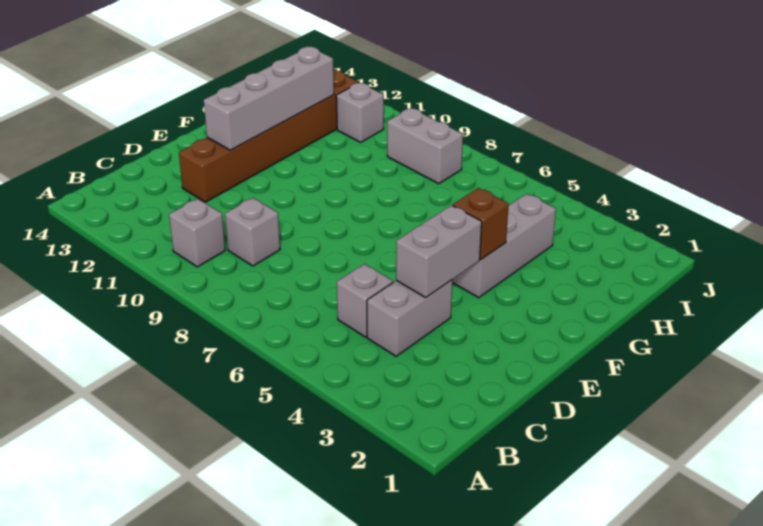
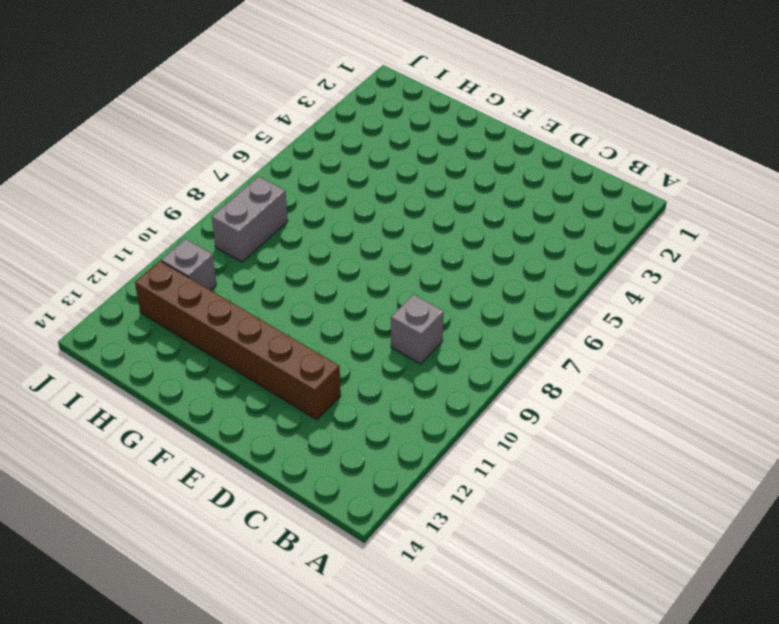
none -> grey 1x1 brick [169,198,225,267]
none -> grey 1x2 brick [367,280,452,356]

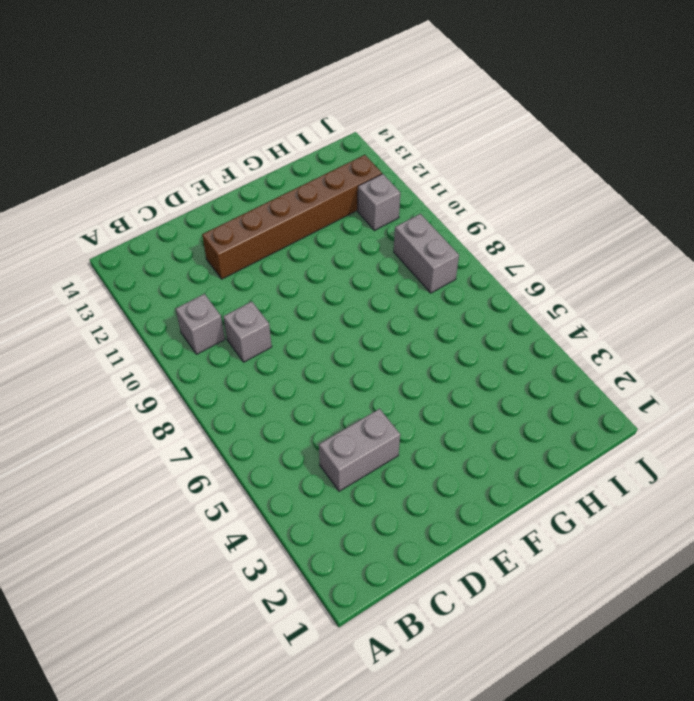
none -> grey 1x1 brick [337,264,393,337]
none -> grey 1x3 brick [452,194,556,298]

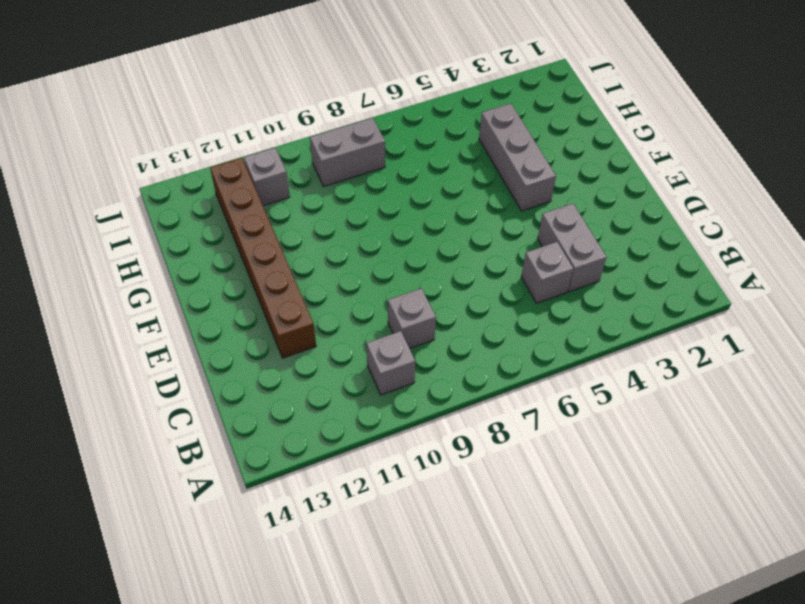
none -> grey 1x2 brick [396,205,482,297]
none -> grey 1x4 brick [204,47,334,150]

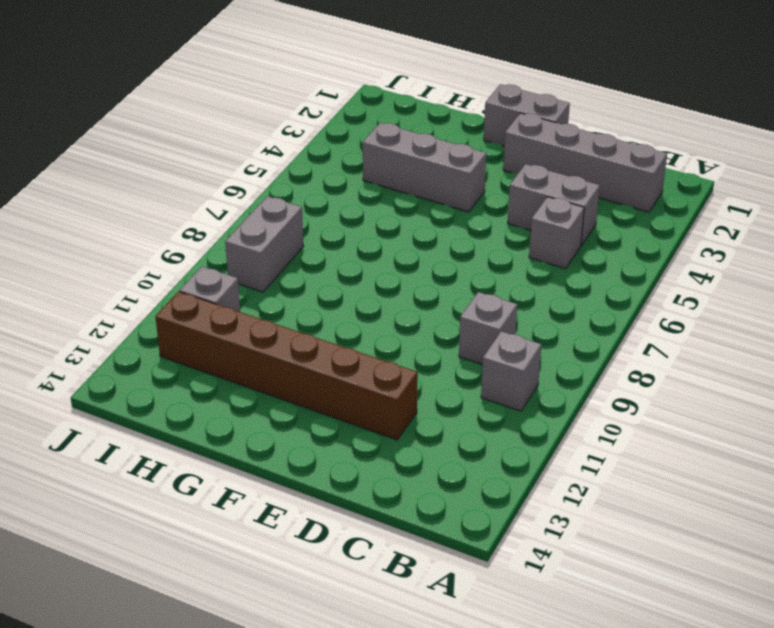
grey 1x4 brick [503,113,667,212] -> grey 1x4 brick moved to [204,47,334,150]
grey 1x2 brick [484,84,570,146] -> grey 1x2 brick moved to [396,205,482,297]
none -> brown 1x1 brick [453,188,509,259]

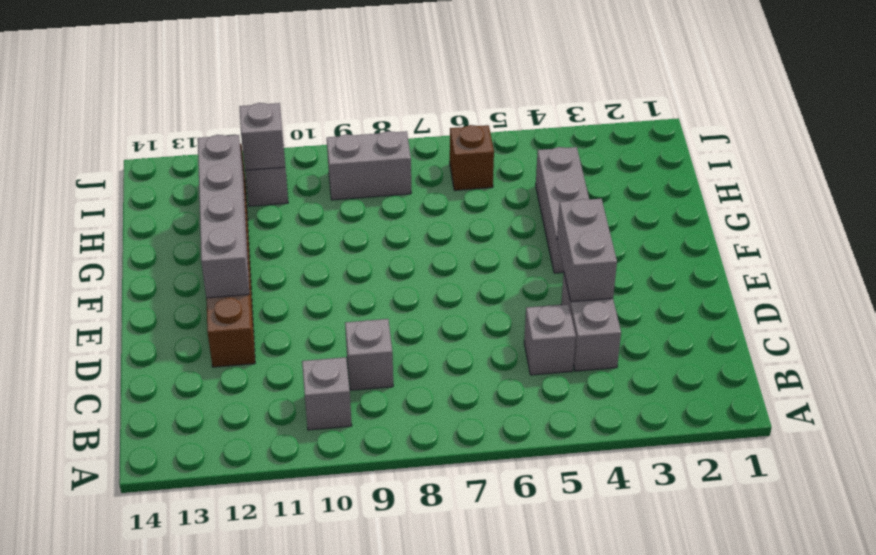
brown 1x1 brick [450,125,494,190] -> brown 1x1 brick moved to [453,188,509,259]
grey 1x1 brick [240,103,285,170] -> none

